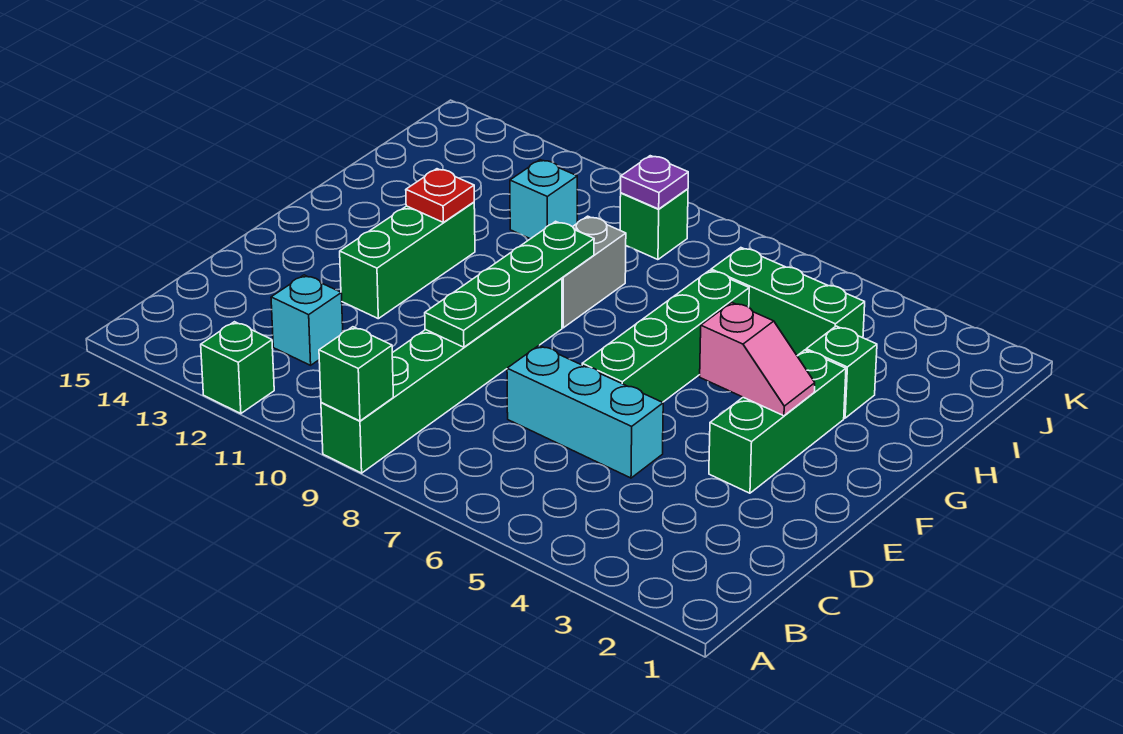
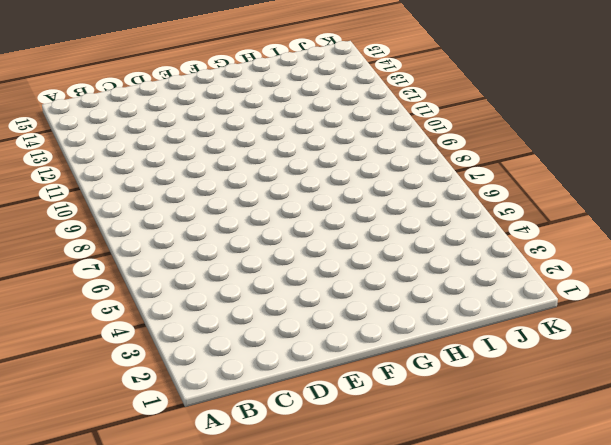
none -> green 1x6 brick [321,278,562,473]
none -> green 1x1 brick [201,322,274,414]
none -> cyan 1x1 brick [271,275,343,365]

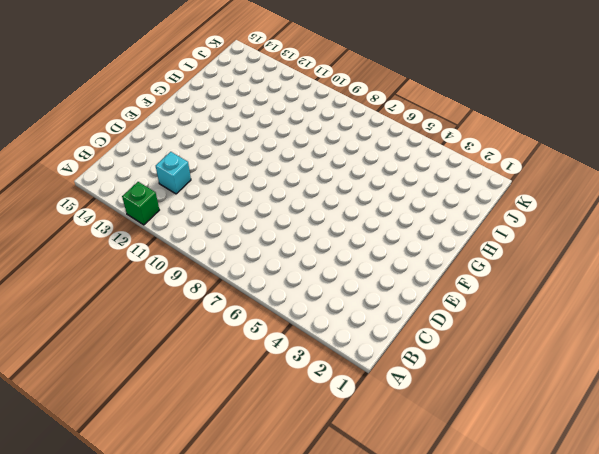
none -> green 1x6 brick [321,278,562,473]
none -> cyan 1x3 brick [507,345,663,478]
none -> green 1x3 brick [709,350,846,493]

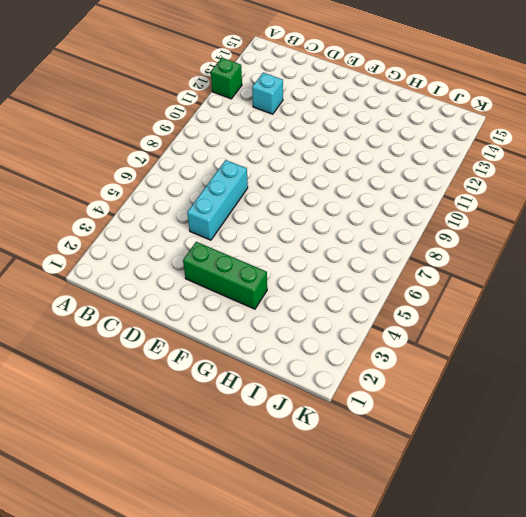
none -> green 1x6 brick [321,278,562,473]
none -> green 1x4 brick [582,270,749,402]
none -> green 1x3 brick [340,202,475,319]

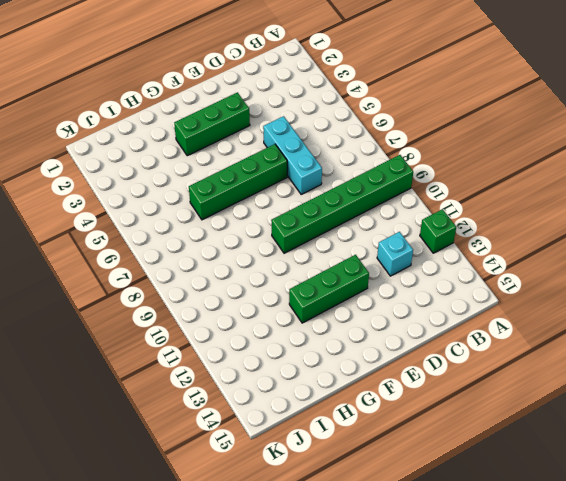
none -> grey 1x2 brick [562,216,626,328]
none -> green 1x1 brick [806,326,877,418]
none -> green 1x3 brick [711,248,865,356]

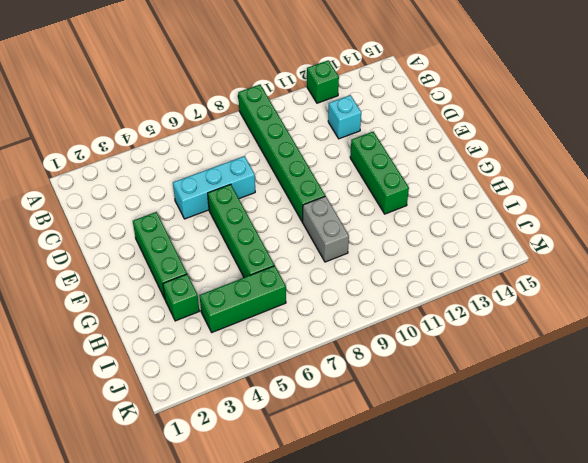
none -> cyan 1x1 brick [510,160,577,239]
none -> green 1x1 brick [620,189,688,260]
none -> green 1x1 brick [319,327,393,421]

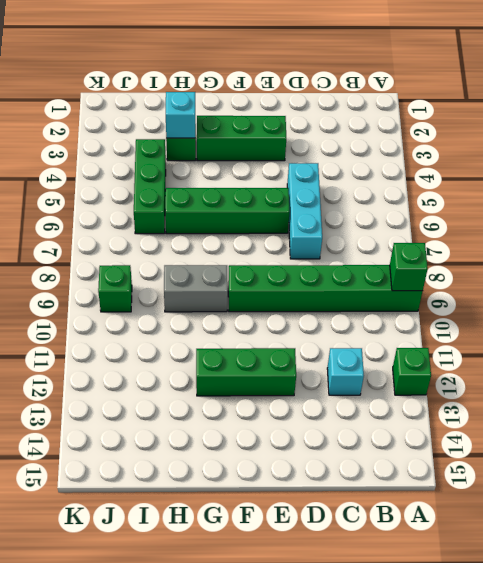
cyan 1x1 brick [166,92,195,138] -> cyan 1x1 brick moved to [510,160,577,239]
none -> green 1x4 plate [425,221,594,347]
none -> pink 1x2 slope [700,302,815,416]
none -> red 1x1 plate [406,169,474,222]

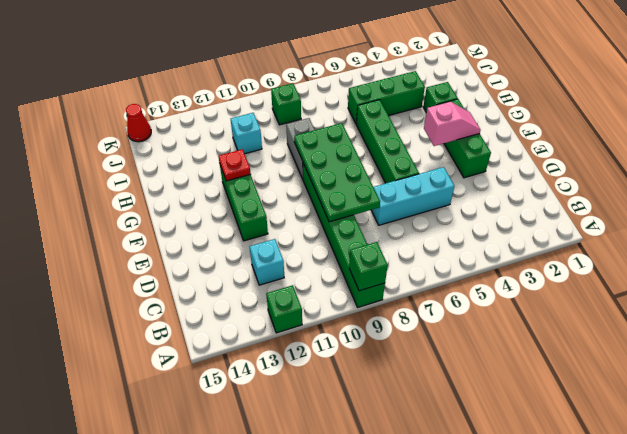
green 2x4 plate [294,123,380,222] -> green 1x4 plate [425,221,594,347]
red 1x1 cone [126,104,151,142] -> none
none -> purple 1x1 plate [621,156,688,209]

